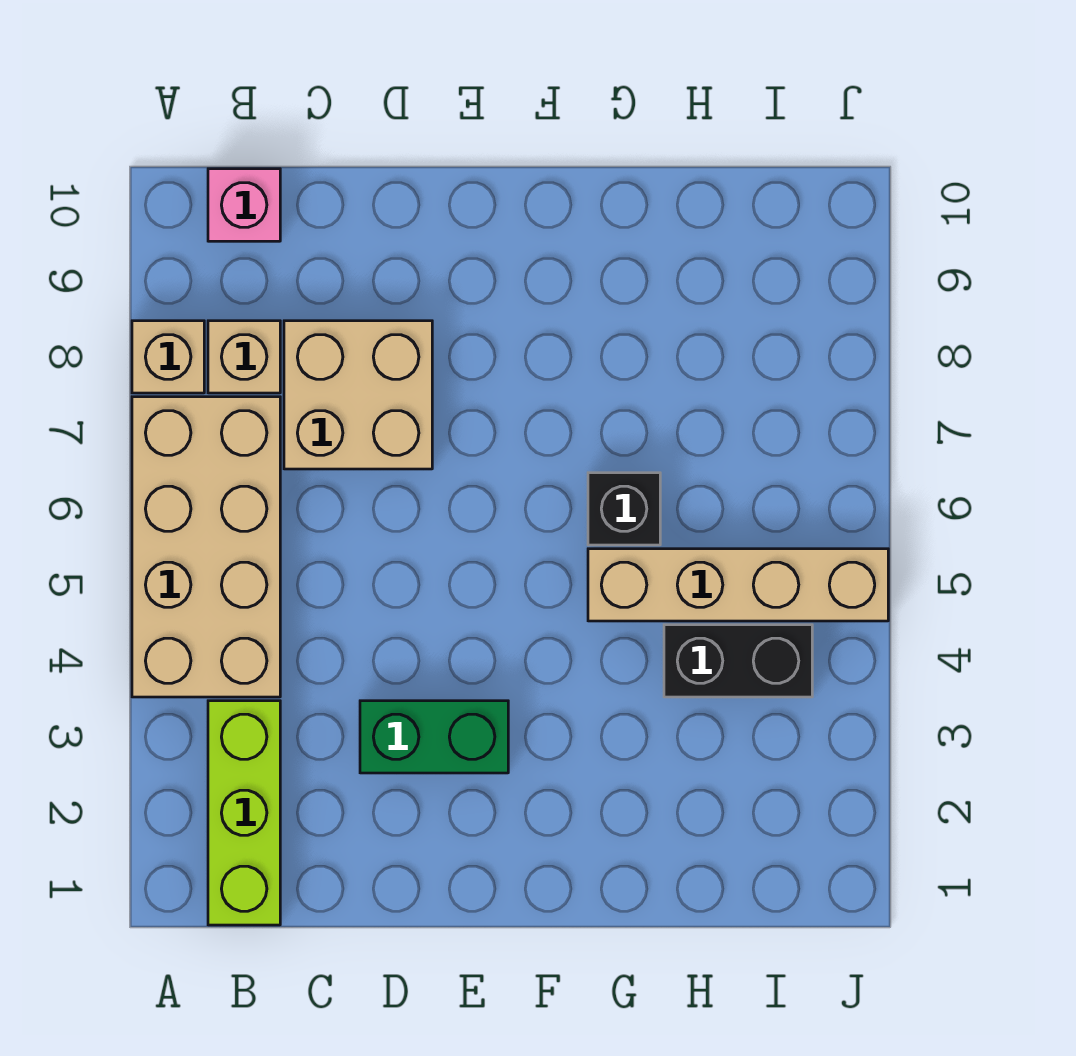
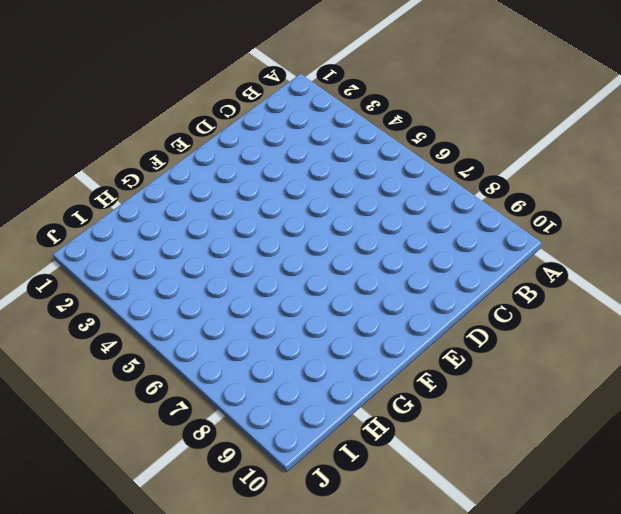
none -> tan 2x4 brick [132,397,280,697]
none -> tan 1x1 brick [132,321,204,393]

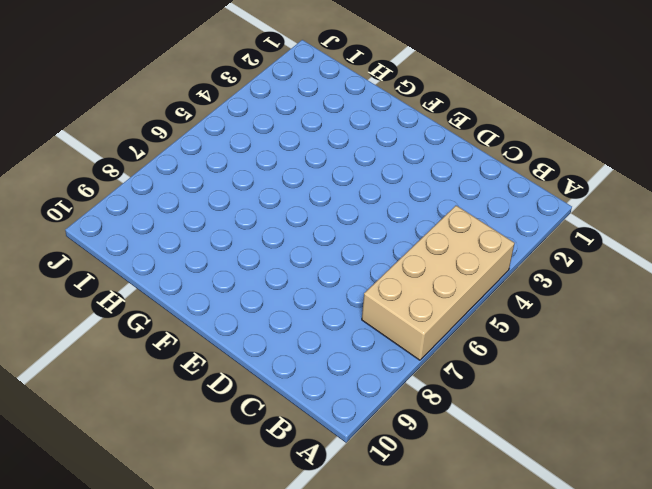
none -> tan 1x1 brick [132,321,204,393]
none -> lime 1x3 brick [208,701,280,925]

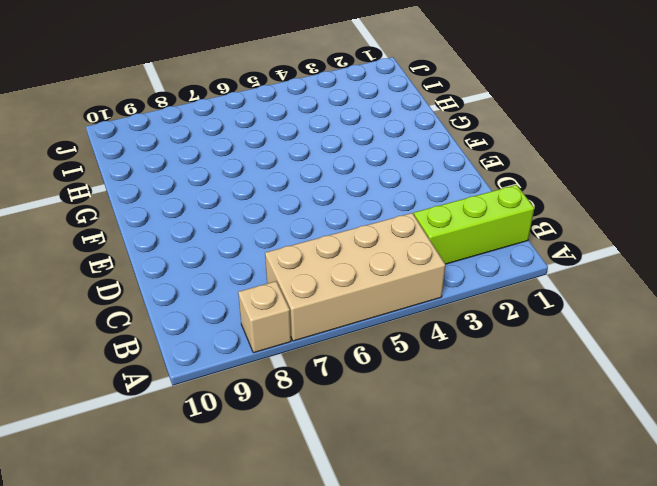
none -> tan 1x1 brick [208,321,280,393]
none -> pink 1x1 brick [208,169,280,241]

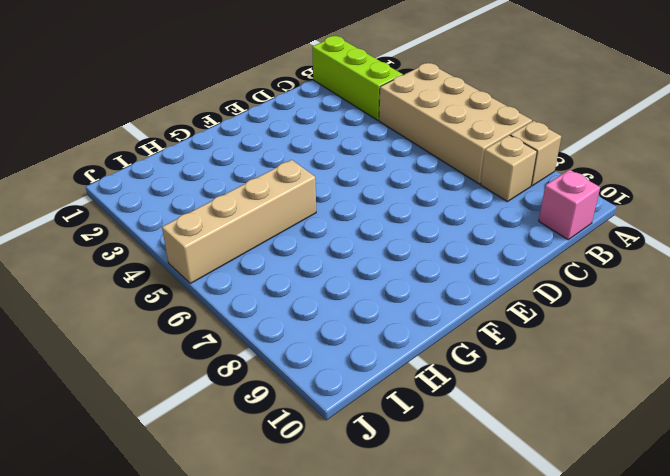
none -> tan 2x2 brick [284,321,432,469]
none -> green 1x2 brick [360,701,508,773]

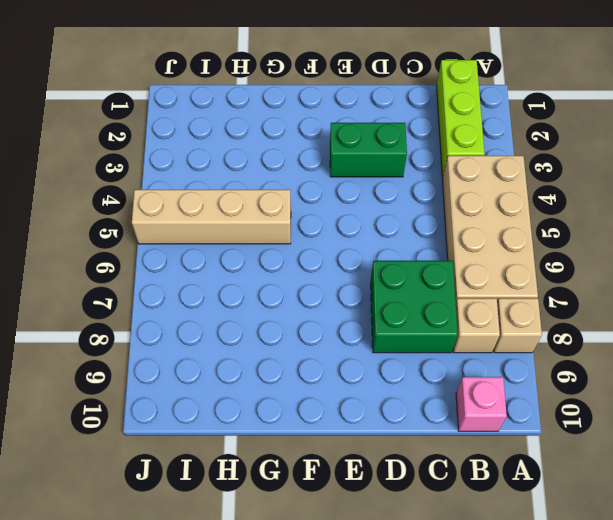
green 2x2 brick [371,260,458,353] -> tan 2x2 brick [284,321,432,469]
none -> black 1x1 brick [588,473,660,545]
none -> black 1x2 brick [664,625,812,697]

